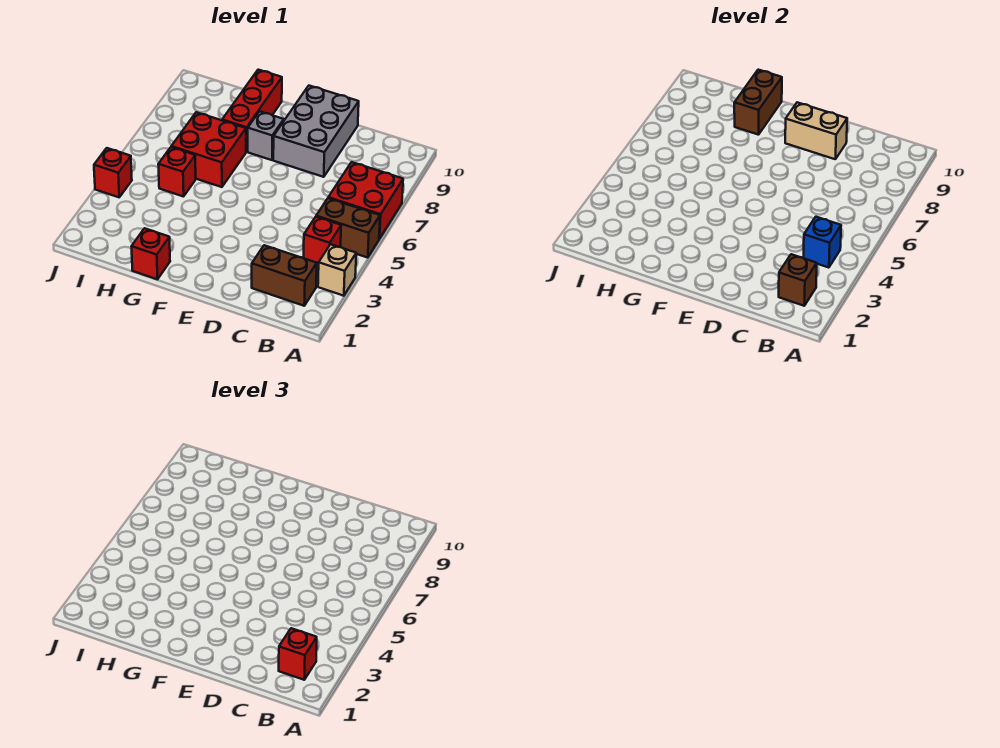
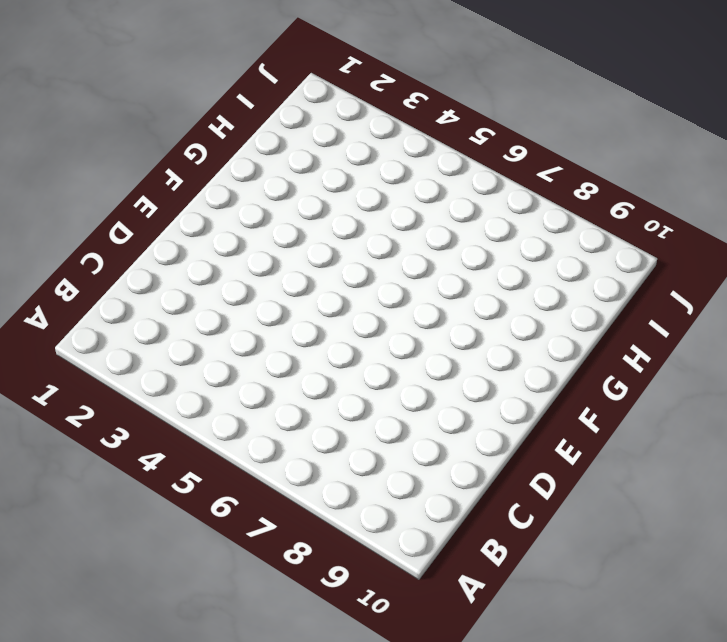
none -> tan 1x1 brick [318,244,356,296]
none -> brown 1x2 brick [316,198,380,258]
none -> red 2x2 brick [328,162,403,239]

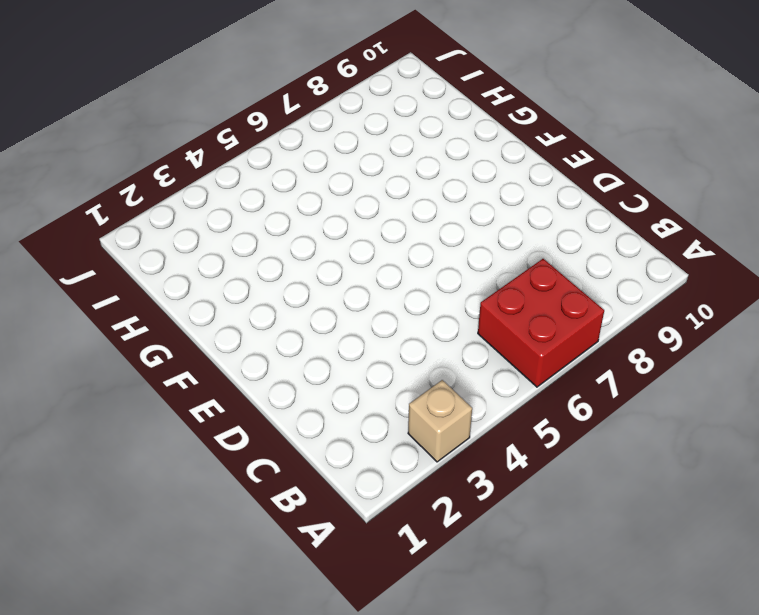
none -> brown 1x2 brick [316,198,380,258]
none -> brown 1x2 brick [252,245,317,306]
none -> red 1x1 brick [304,217,341,264]

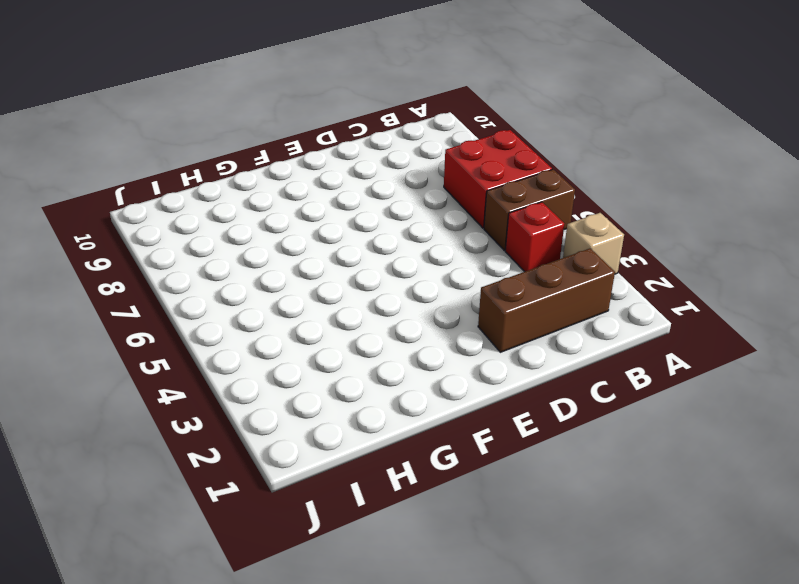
brown 1x3 brick [478,248,615,352] -> brown 1x2 brick [252,245,317,306]
none -> grey 2x3 brick [273,86,359,177]
none -> grey 1x1 brick [248,111,284,160]
none -> red 1x1 brick [131,228,170,279]

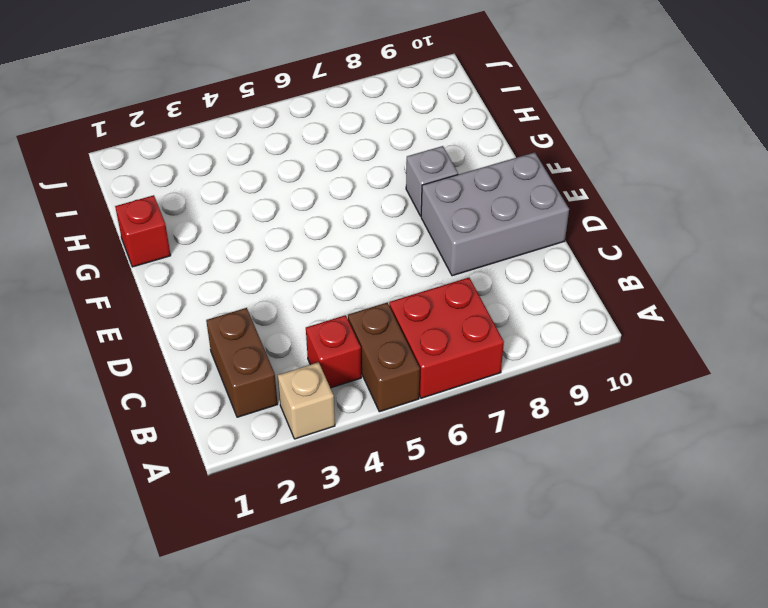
none -> red 2x2 brick [171,112,246,187]
none -> red 1x3 brick [222,70,282,152]
none -> red 1x1 brick [158,147,196,197]

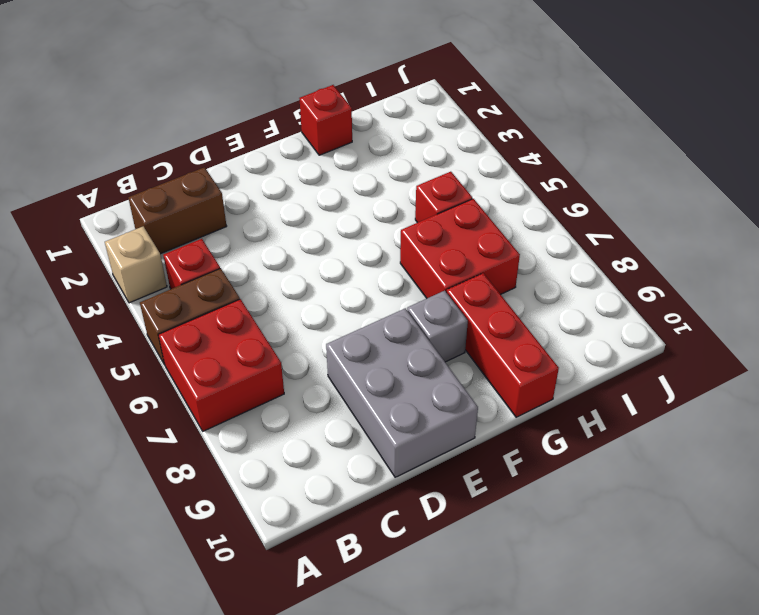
none -> red 1x1 brick [94,148,132,197]
none -> brown 1x1 brick [779,254,817,306]
none -> blue 1x1 brick [804,217,841,268]

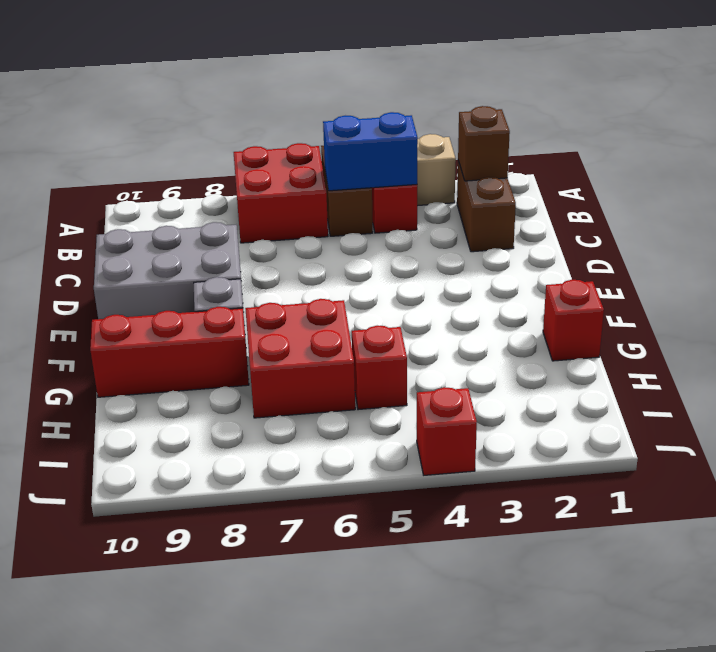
blue 1x2 brick [323,112,418,191] -> blue 1x1 brick [804,217,841,268]
none -> tan 1x2 brick [785,102,847,159]
none -> brown 1x2 brick [734,70,782,135]
none -> red 1x1 brick [279,628,317,680]

